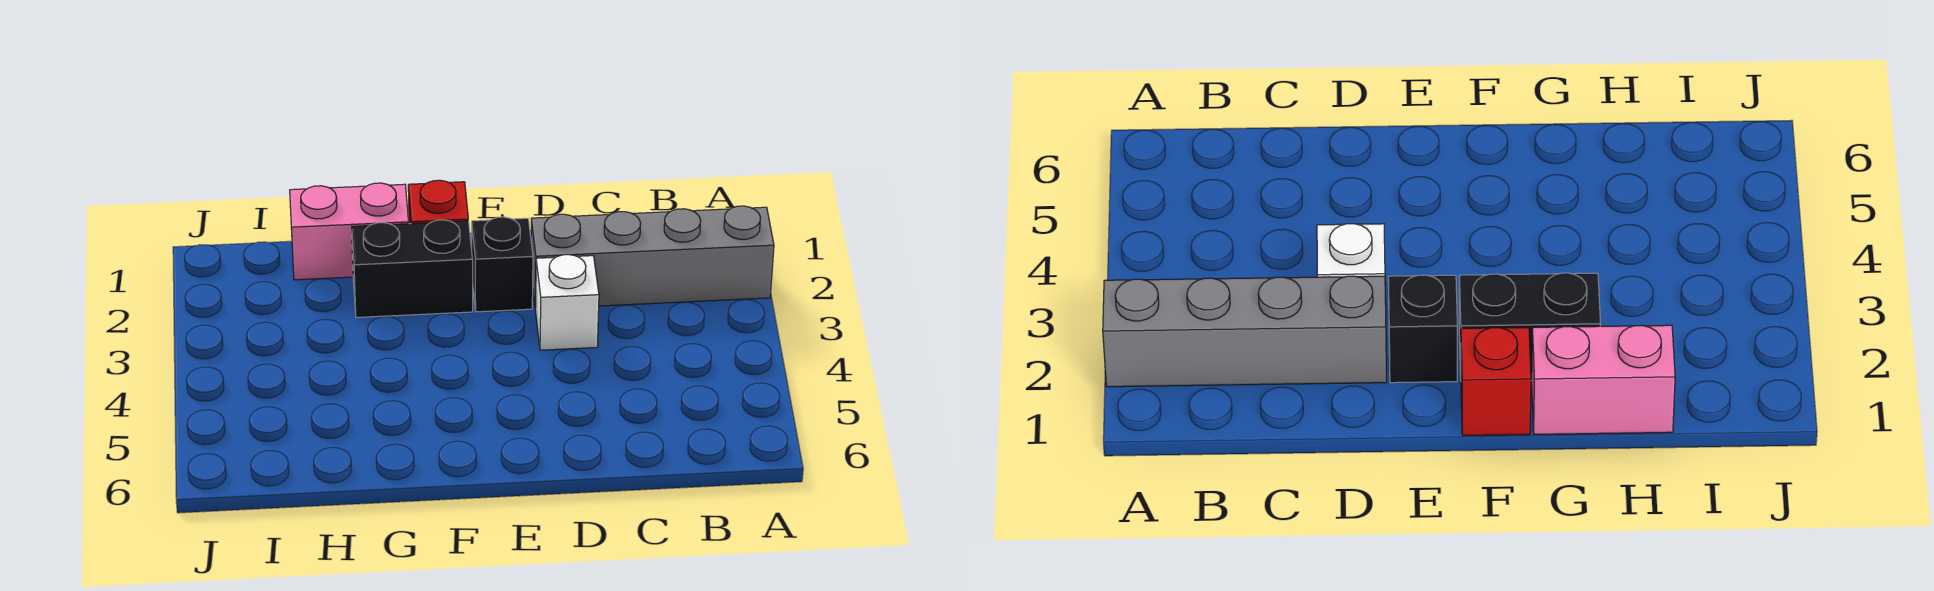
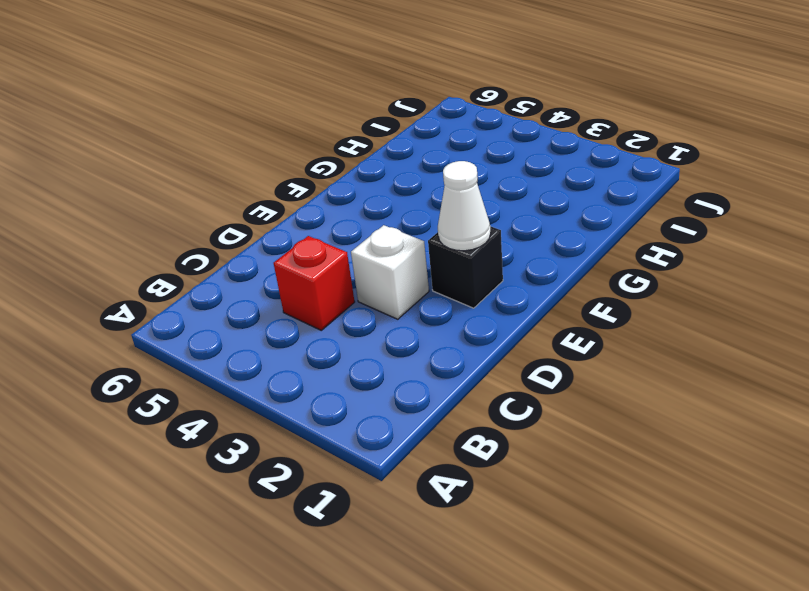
red 1x1 brick [274,236,355,330] -> red 1x1 brick moved to [408,180,468,224]
white 1x1 cone [438,161,491,251] -> none
none -> grey 1x4 brick [531,206,774,307]
none -> black 1x2 brick [352,220,473,317]

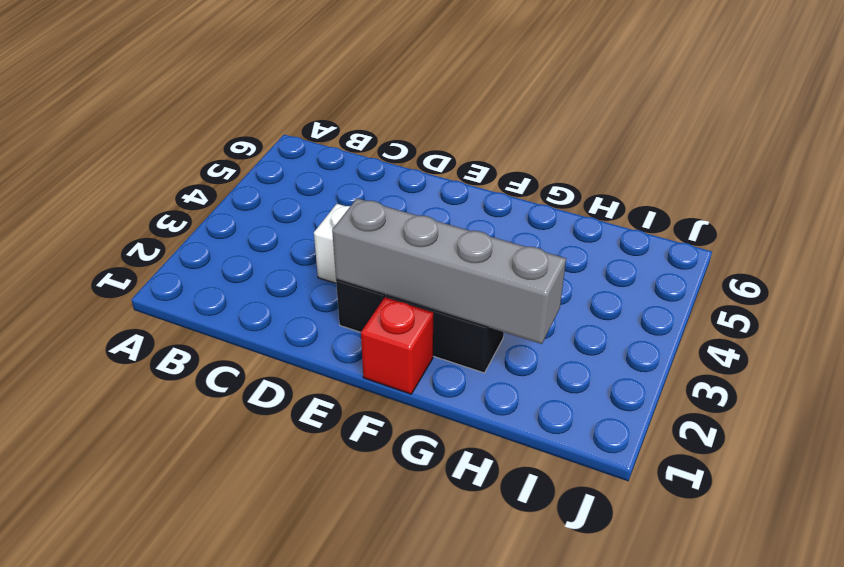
grey 1x4 brick [332,198,566,344] -> grey 1x4 brick moved to [531,206,774,307]
none -> pink 1x2 brick [290,183,409,280]

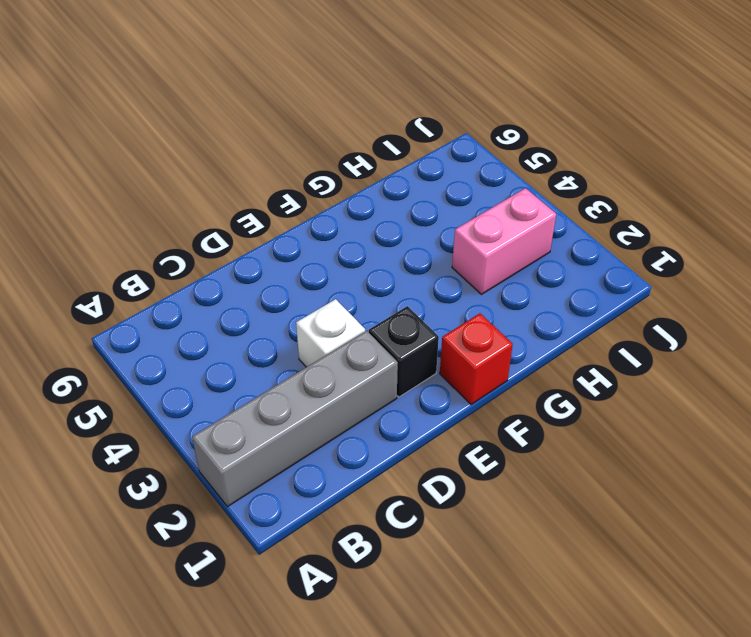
pink 1x2 brick [452,188,556,294] -> pink 1x2 brick moved to [290,183,409,280]
none -> black 1x2 brick [352,220,473,317]

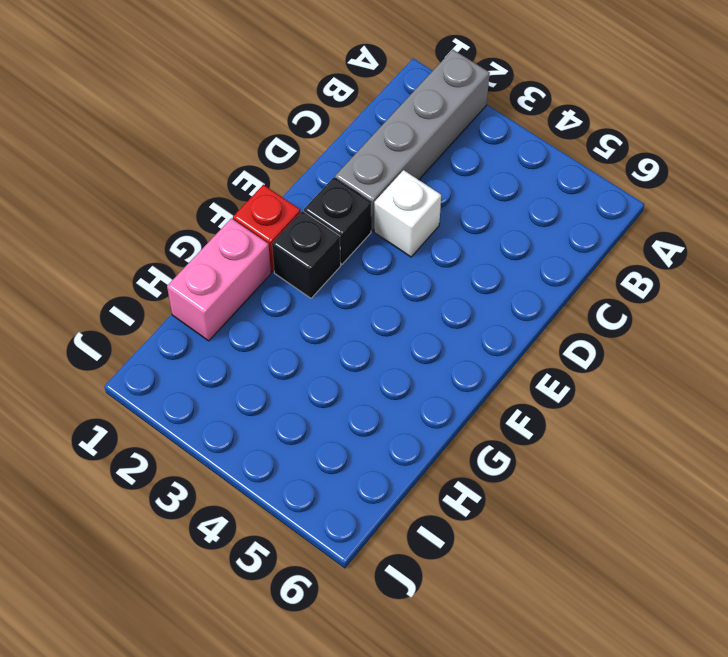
black 1x1 brick [272,211,341,298] -> black 1x2 brick [352,220,473,317]

